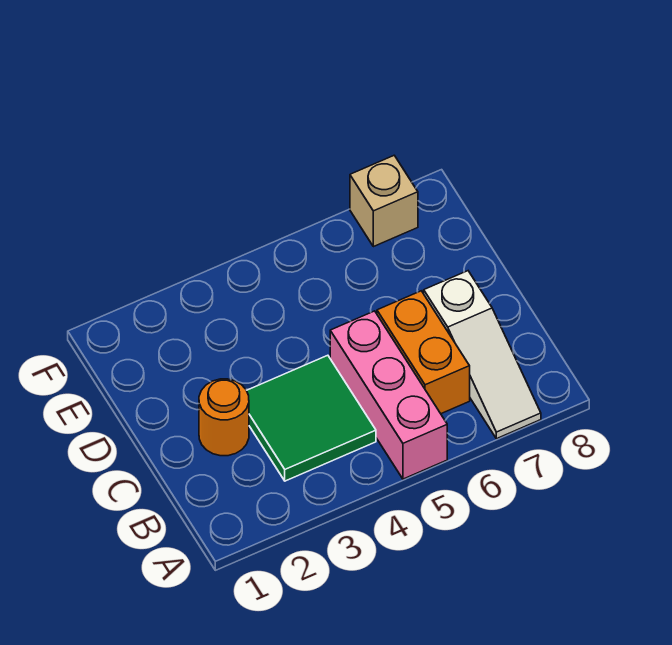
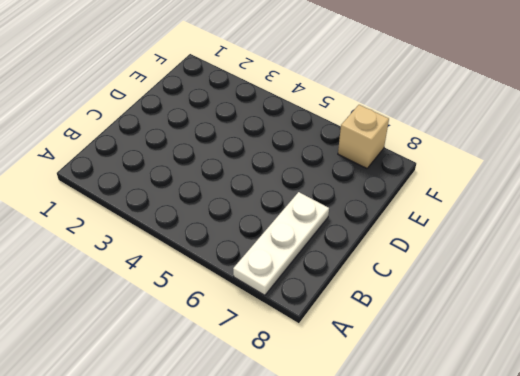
white 1x3 plate [233,192,329,295] -> white 1x3 slope [424,271,541,439]
none -> pink 1x3 brick [330,311,447,479]
none -> green 2x2 tile [247,355,376,481]

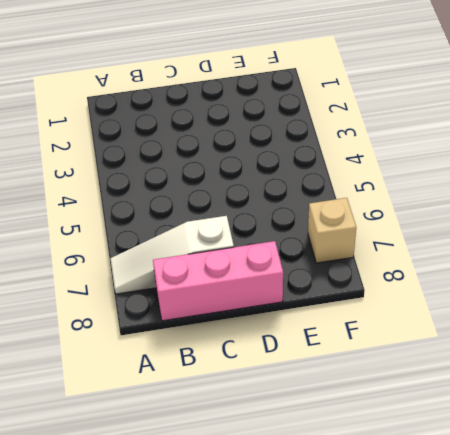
pink 1x3 brick [153,241,283,321] -> pink 1x3 brick moved to [330,311,447,479]
none -> green 2x2 tile [247,355,376,481]
none -> orange 1x2 brick [377,291,470,414]

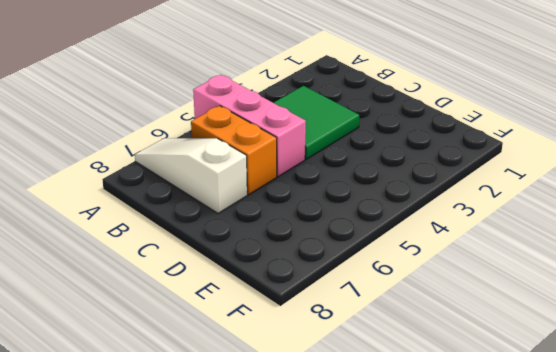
none -> orange 1x1 round brick [199,379,249,456]
none -> tan 1x1 brick [350,156,418,247]

